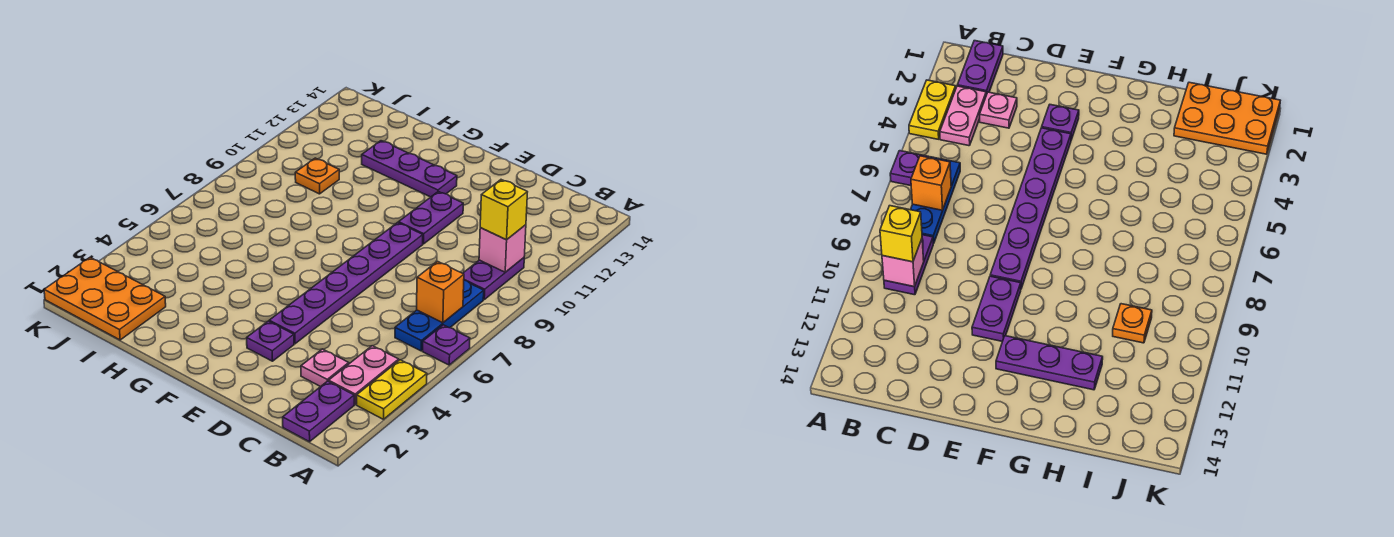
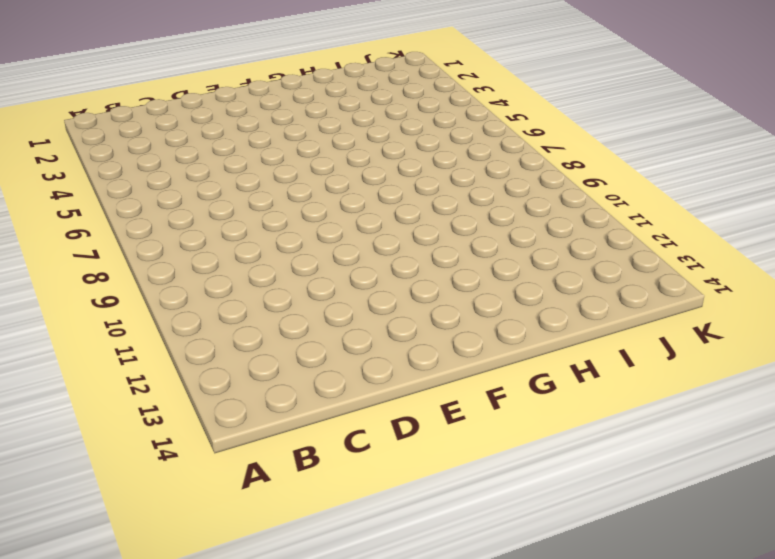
none -> yellow 1x2 plate [357,360,427,419]
none -> purple 1x1 plate [423,325,470,365]
none -> purple 1x2 plate [283,381,354,442]

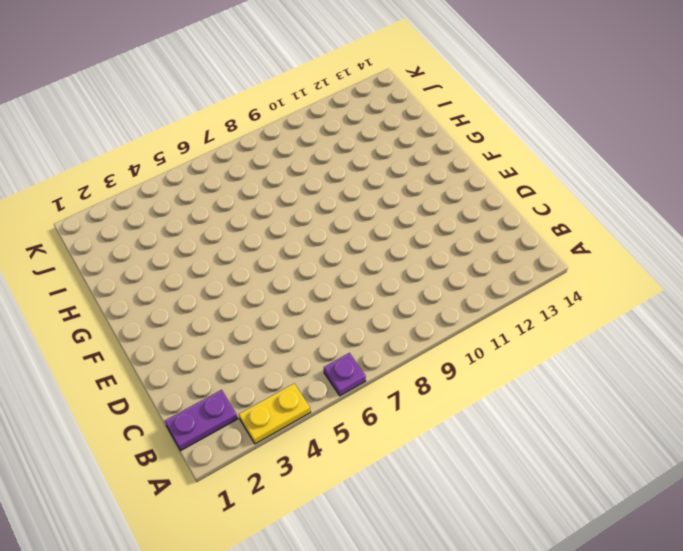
none -> pink 1x2 plate [329,346,399,404]
none -> blue 1x3 plate [395,280,484,351]
none -> purple 1x2 plate [463,258,524,299]

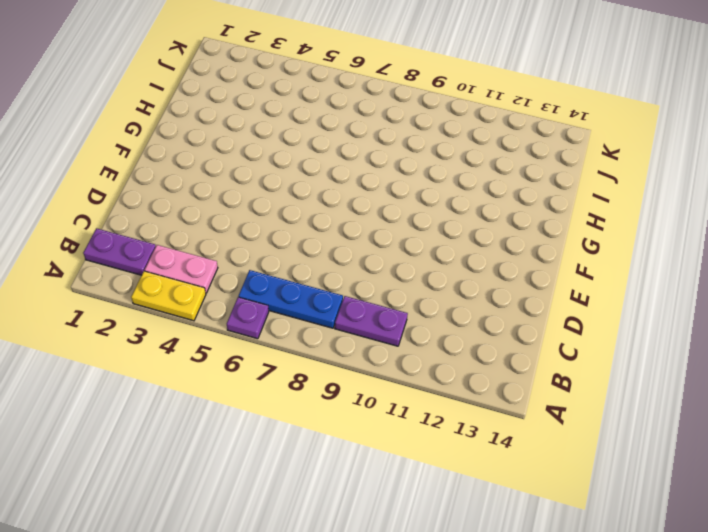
none -> pink 1x1 plate [301,349,349,387]
none -> purple 1x1 plate [247,321,294,361]
none -> purple 1x6 plate [269,223,423,344]

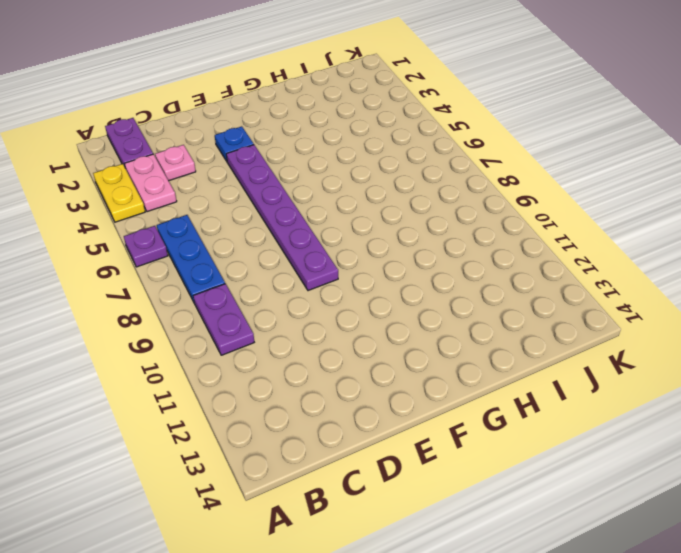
blue 1x1 plate [215,126,254,161] -> purple 1x1 plate [247,321,294,361]
none -> purple 1x2 plate [399,192,463,244]
none -> purple 1x3 plate [362,141,457,197]
none -> orange 2x3 plate [44,257,166,340]

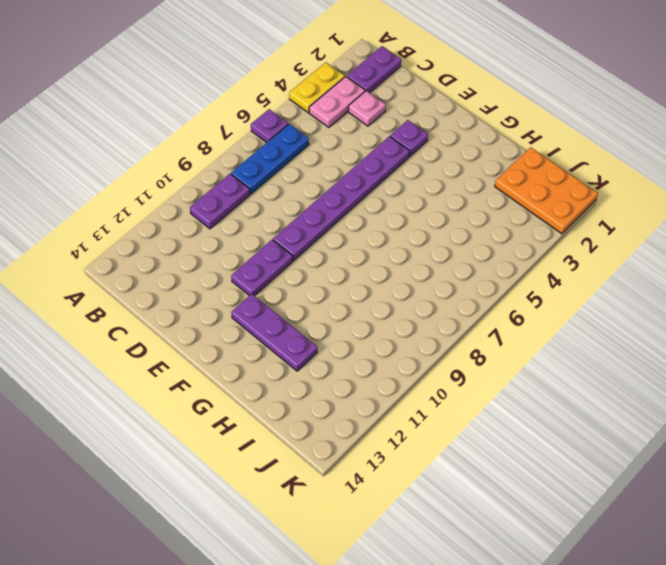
none -> orange 1x1 plate [295,158,339,194]
none -> orange 1x1 brick [417,262,464,323]
none -> pink 1x1 brick [479,225,526,272]

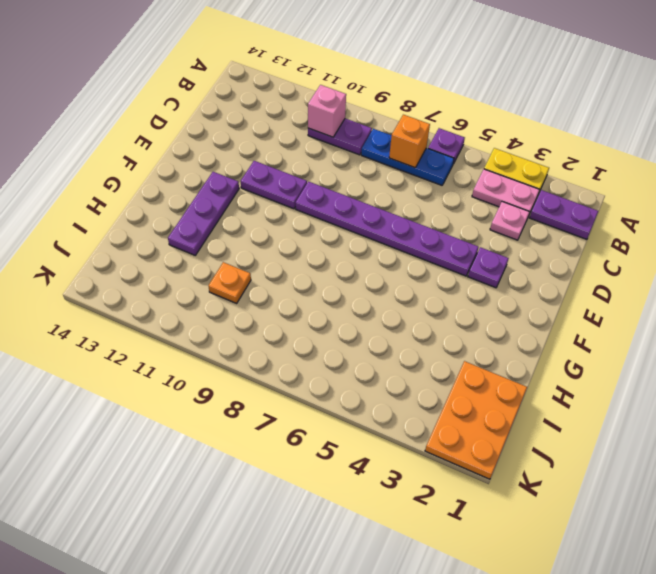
none -> yellow 1x1 brick [480,180,527,240]

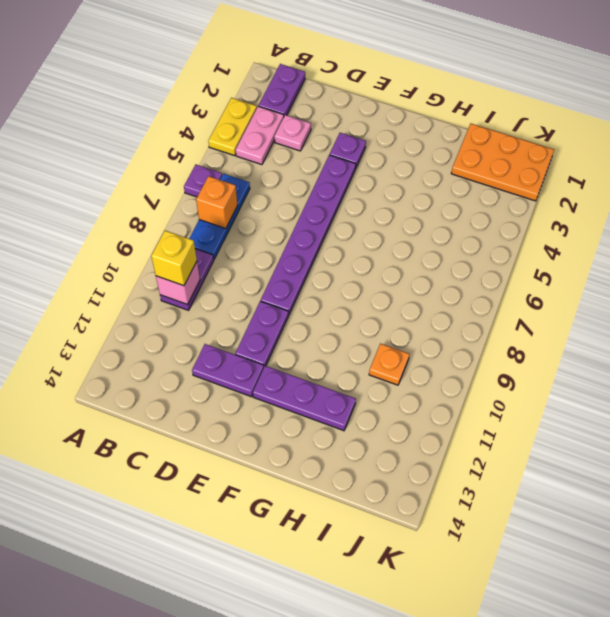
purple 1x2 plate [192,344,264,397] -> none

